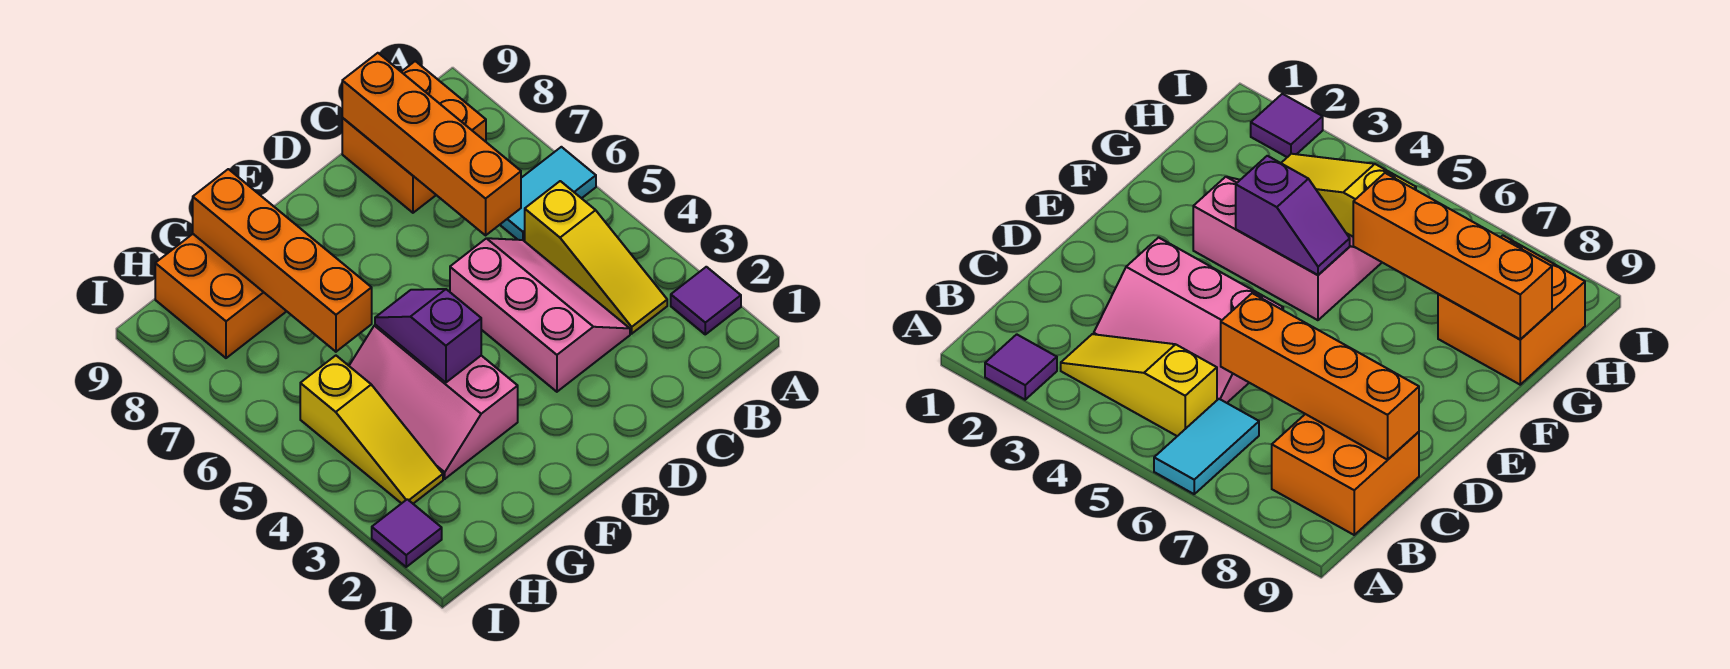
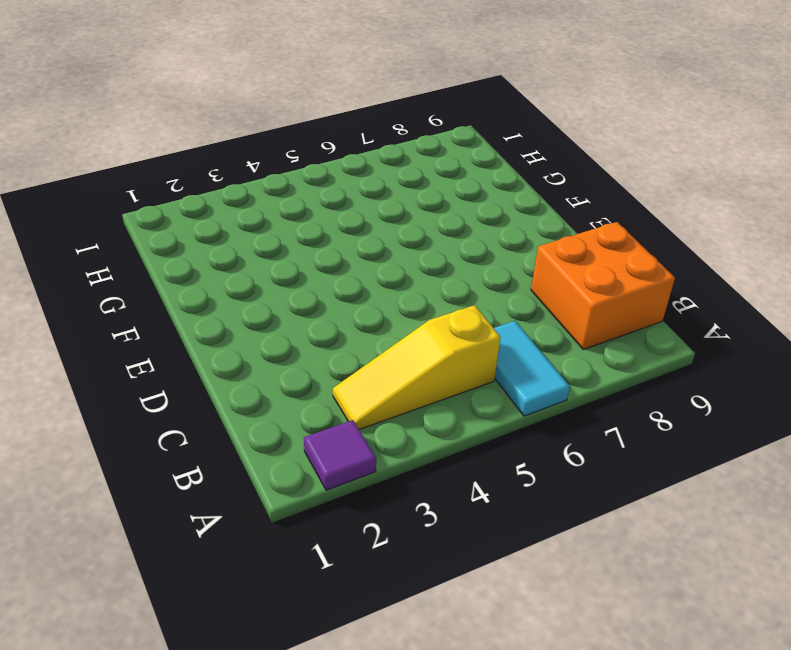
none -> pink 2x3 slope [450,238,630,392]
none -> pink 2x3 slope [349,325,518,479]
none -> orange 2x2 brick [155,234,287,358]

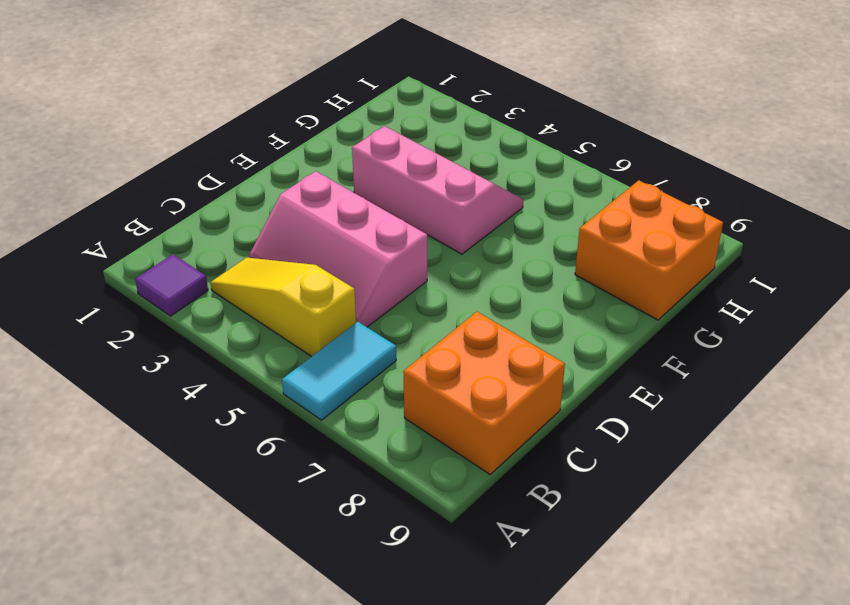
none -> yellow 1x3 slope [300,356,443,504]
none -> purple 1x1 tile [372,499,442,567]
none -> orange 1x4 brick [342,53,521,235]

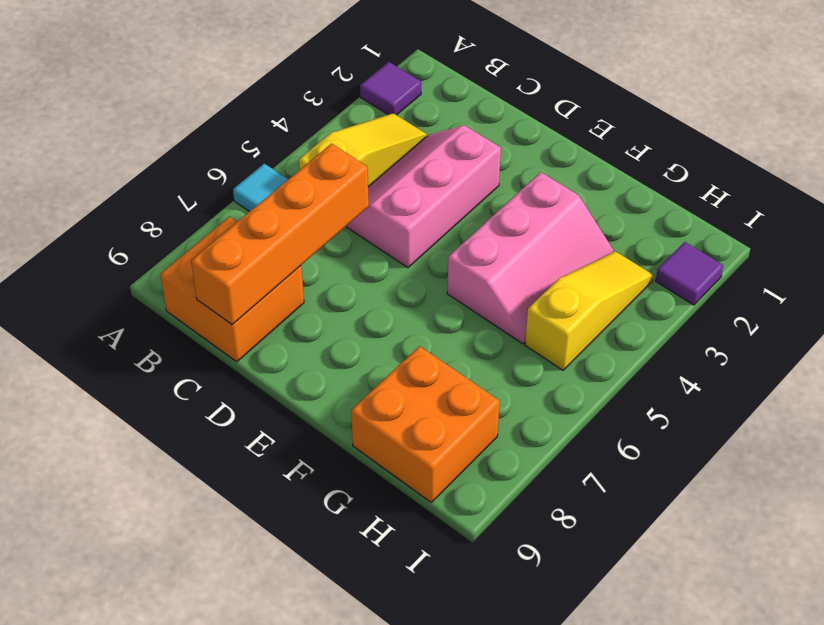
none -> purple 1x2 slope [375,289,481,383]
none -> orange 1x4 brick [193,169,372,352]

